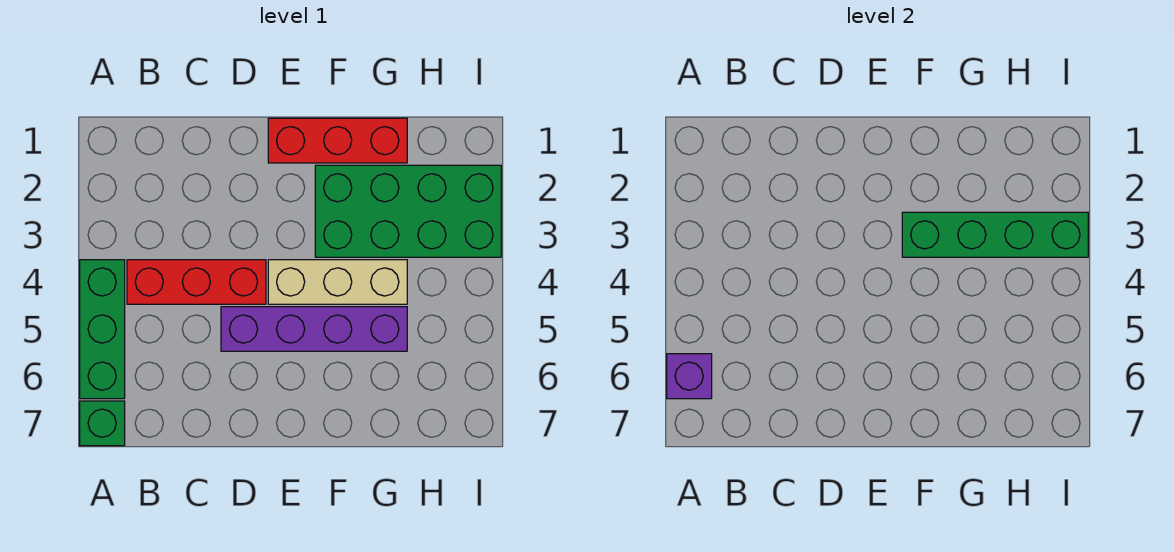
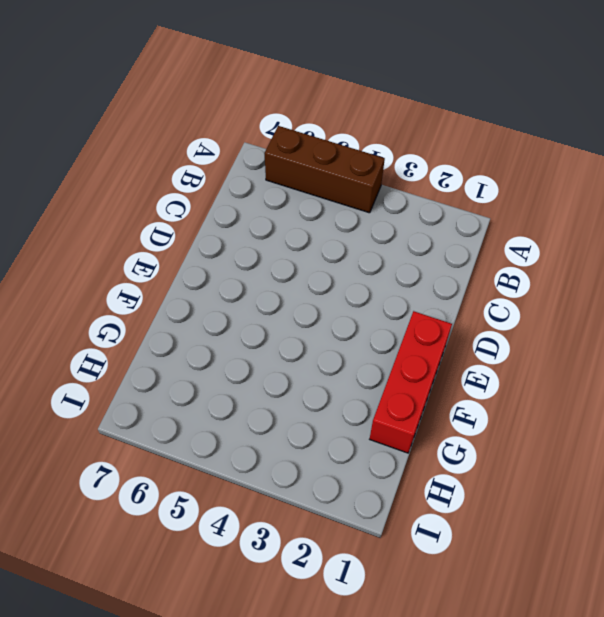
brown 1x3 brick [265,126,385,213] -> green 1x3 brick [80,260,125,399]
none -> green 1x1 brick [80,401,125,446]
none -> red 1x3 brick [127,260,266,304]

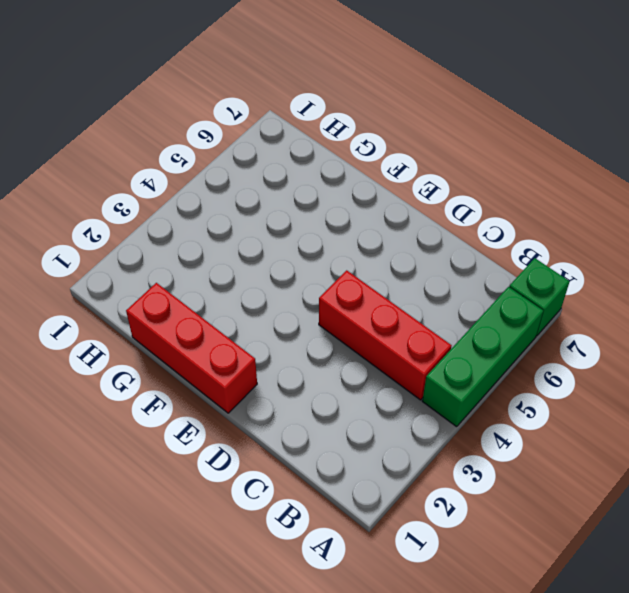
none -> purple 1x4 brick [221,307,407,351]
none -> tan 1x3 brick [268,260,407,304]

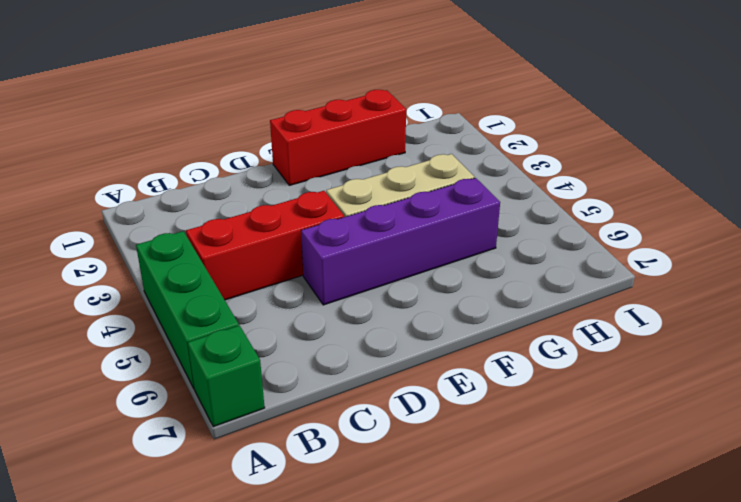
none -> green 2x4 brick [315,165,501,257]
none -> purple 1x1 brick [667,354,712,399]

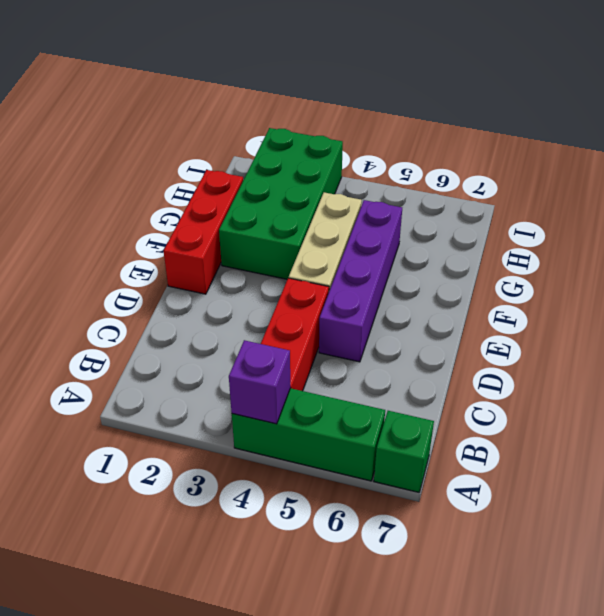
purple 1x1 brick [229,340,290,424] -> purple 1x1 brick moved to [667,354,712,399]
none -> green 1x4 brick [902,212,1088,257]

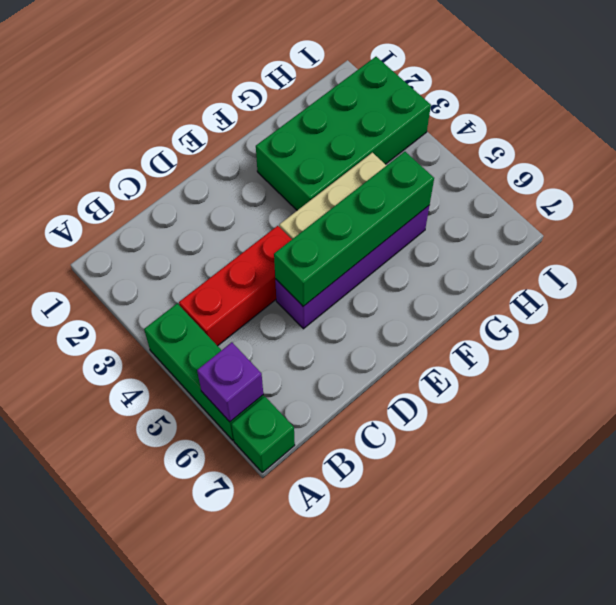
green 1x4 brick [274,152,434,306] -> green 1x4 brick moved to [902,212,1088,257]
none -> red 1x3 brick [268,118,407,163]

